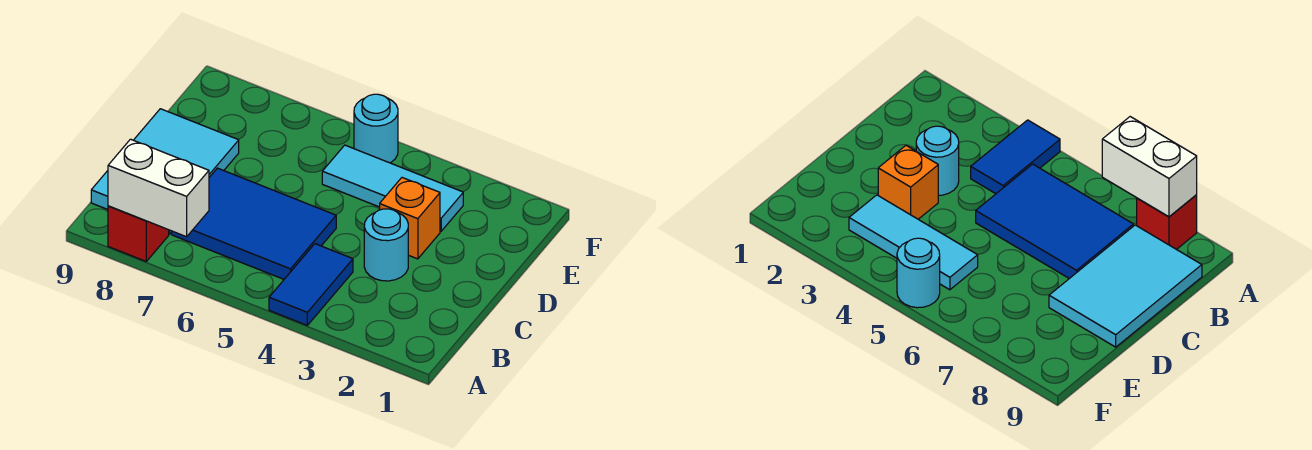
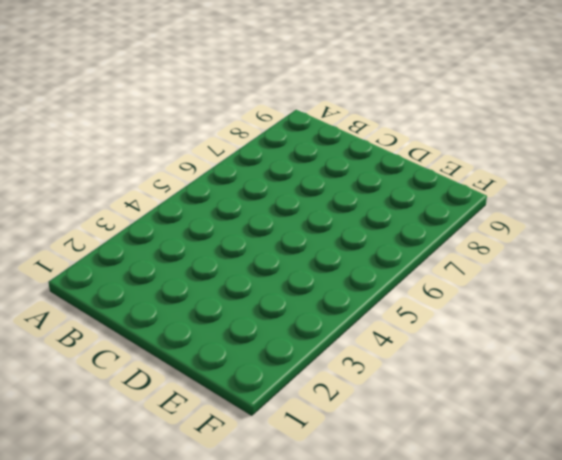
none -> blue 1x2 tile [269,244,353,325]
none -> red 1x1 brick [108,206,169,261]

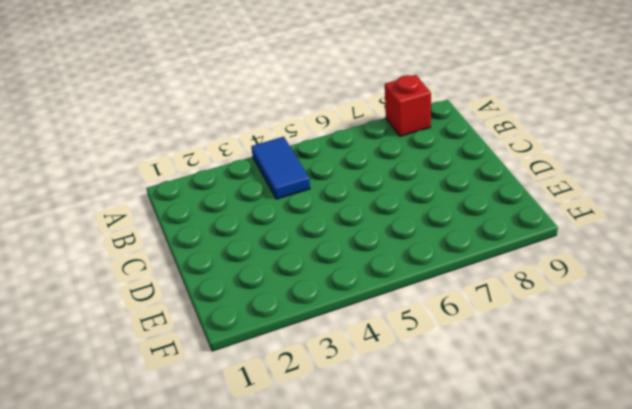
none -> blue 2x3 tile [172,168,336,279]
none -> cyan 2x3 tile [91,109,239,234]

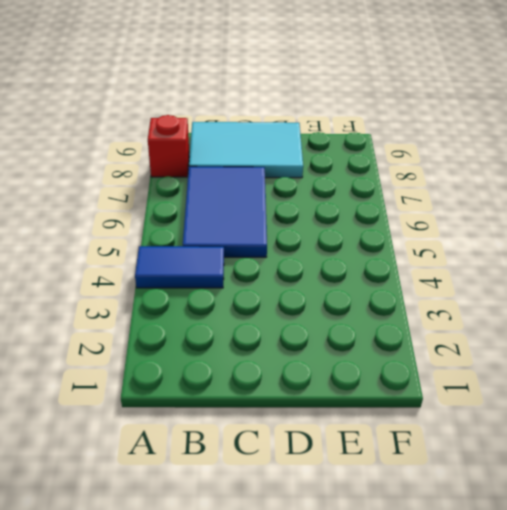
none -> cyan 1x1 round brick [364,209,408,281]
none -> orange 1x1 brick [380,178,440,259]

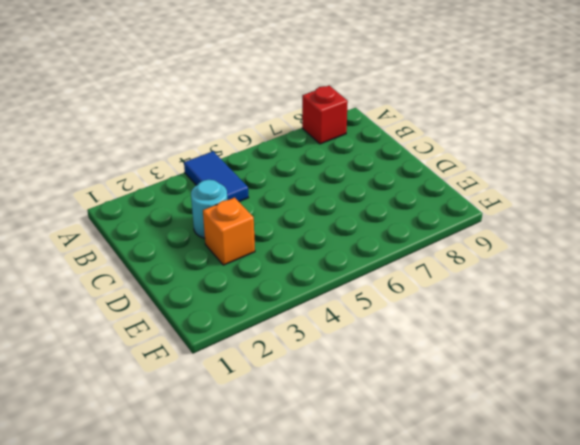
none -> blue 2x3 tile [172,168,336,279]
none -> cyan 2x3 tile [91,109,239,234]

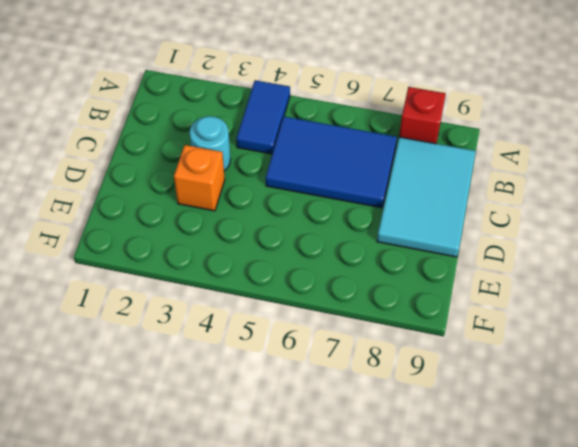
none -> cyan 1x3 tile [322,145,463,231]
none -> cyan 1x1 round brick [354,94,398,163]

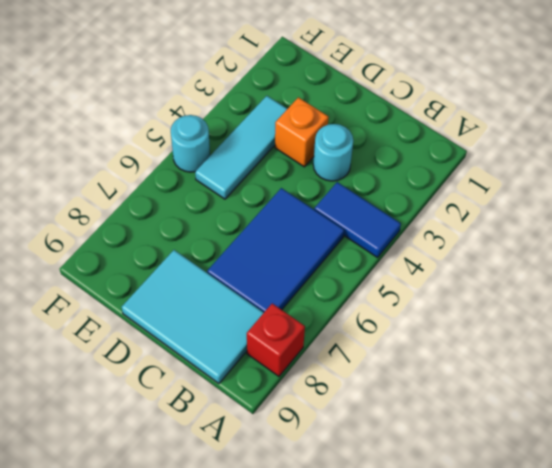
none -> white 1x2 brick [108,139,209,237]

